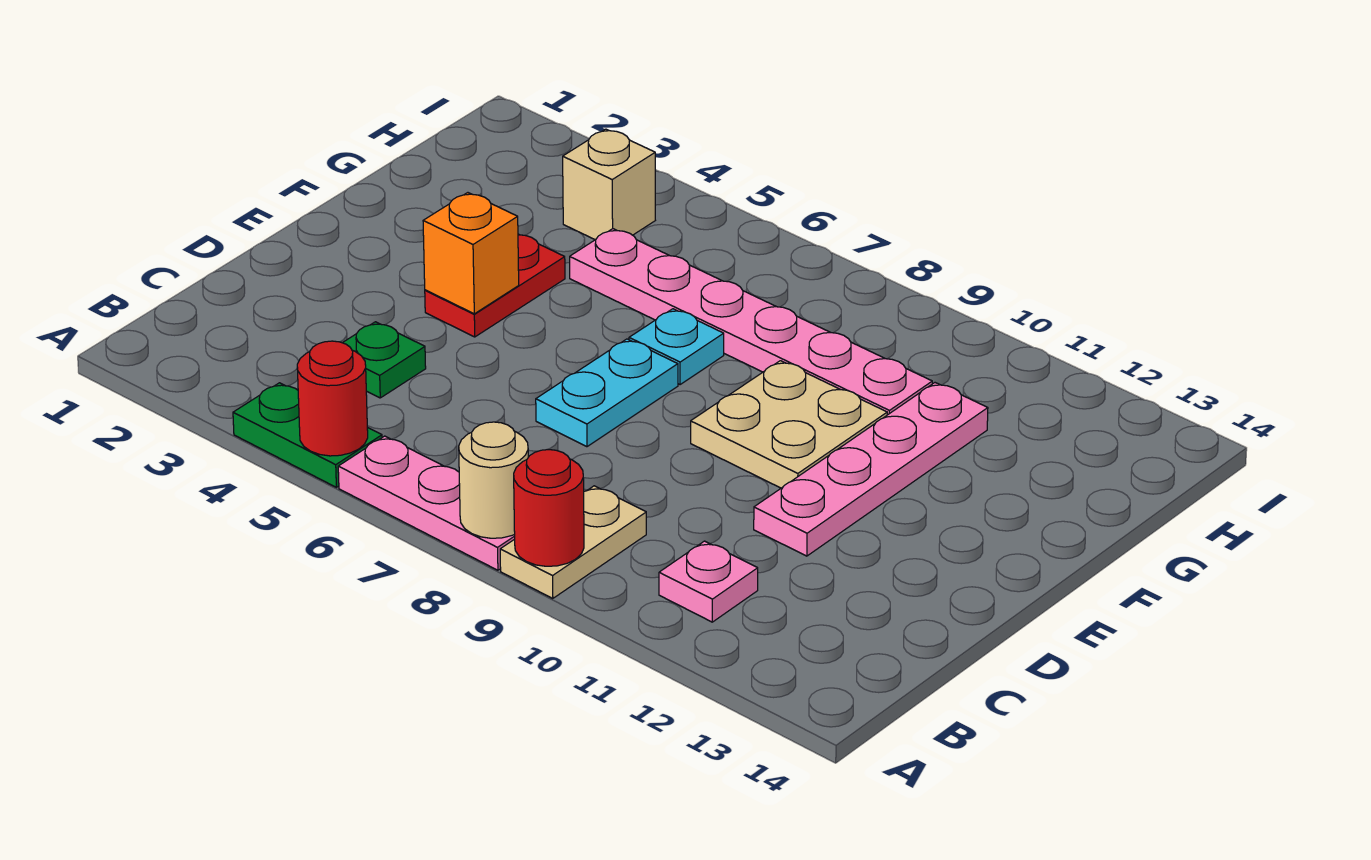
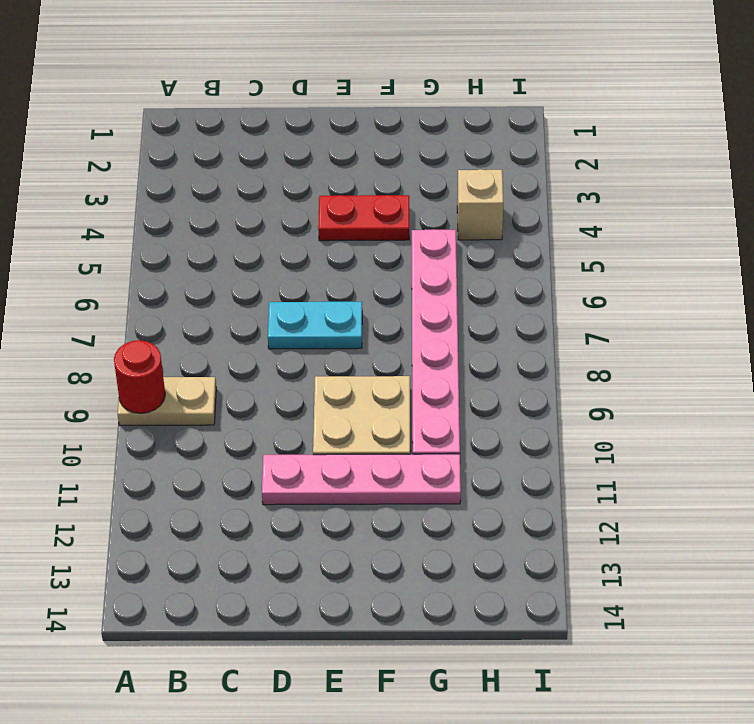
none -> green 1x2 plate [233,383,382,487]
none -> pink 1x3 plate [338,436,515,570]
none -> pink 1x1 plate [659,541,758,622]

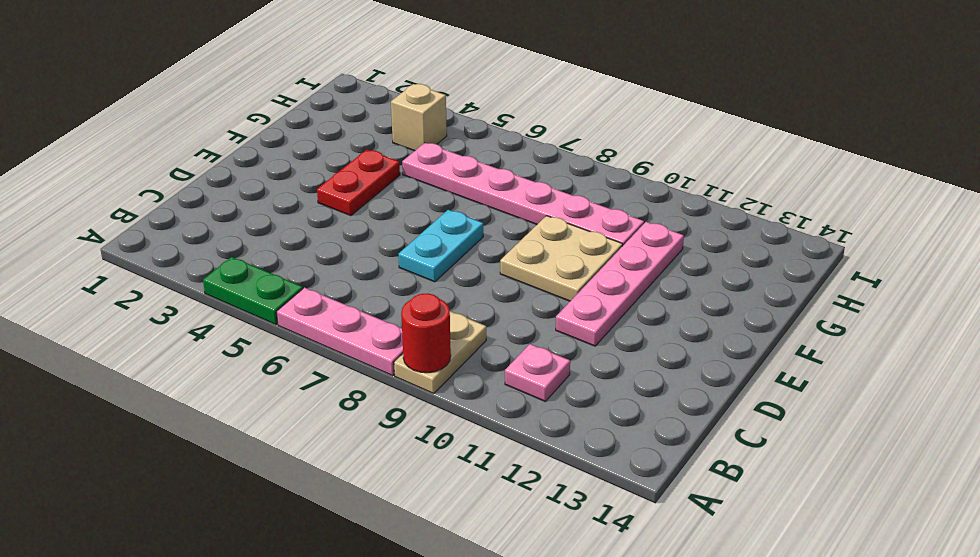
none -> green 1x1 plate [343,322,426,398]
none -> cyan 1x1 plate [629,309,724,385]
none -> red 1x1 round brick [297,341,368,456]

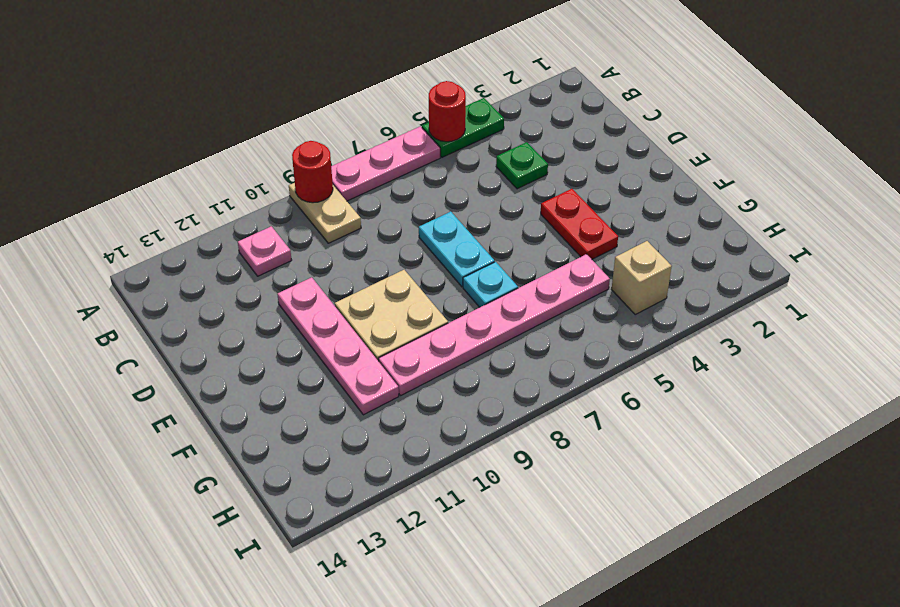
none -> tan 1x1 round brick [459,422,528,538]
none -> orange 1x1 brick [423,193,519,314]

